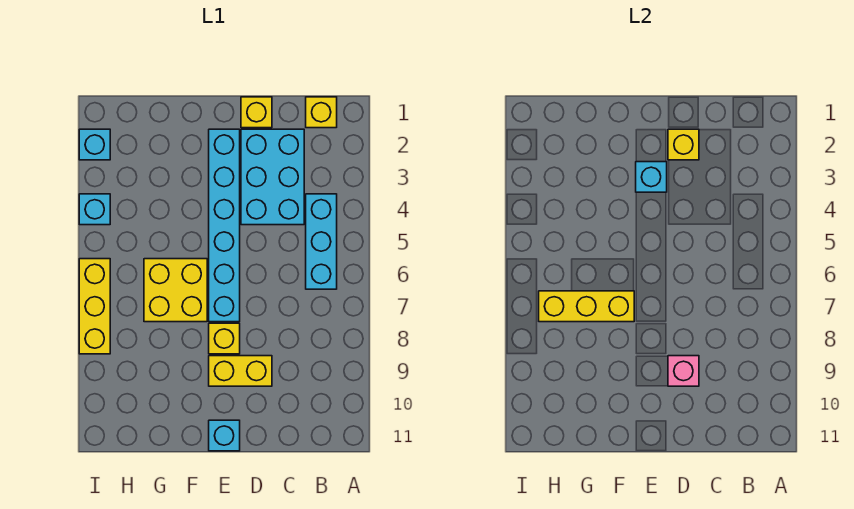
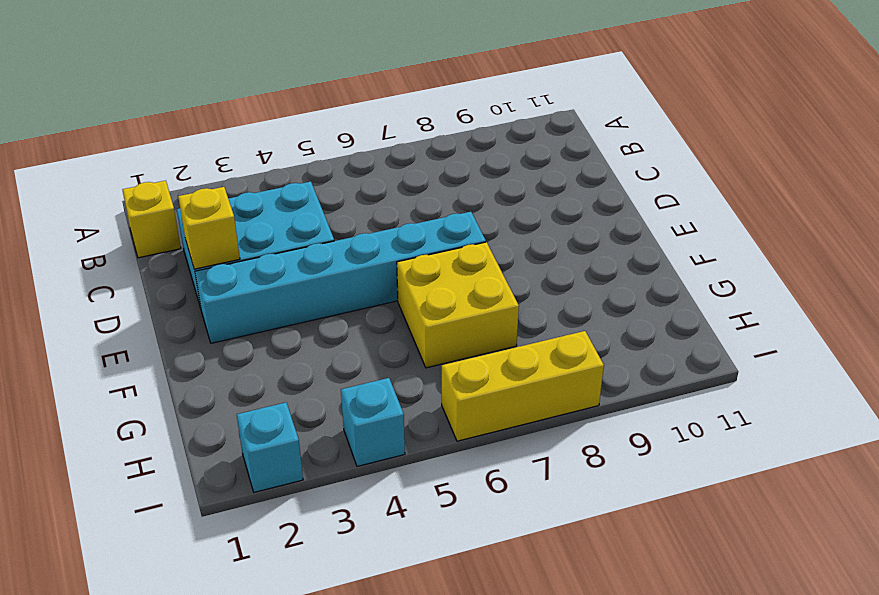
none -> cyan 1x3 brick [306,194,337,289]
none -> yellow 1x1 brick [241,97,272,128]
none -> yellow 1x2 brick [209,356,272,386]

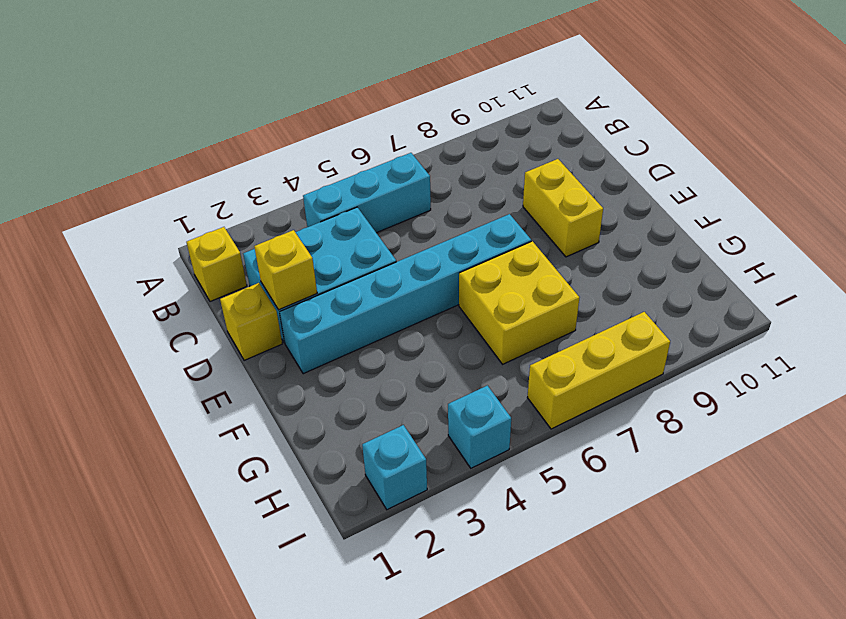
none -> yellow 1x1 brick [209,323,240,354]
none -> cyan 1x1 brick [209,420,240,451]
none -> pink 1x1 brick [668,356,699,386]

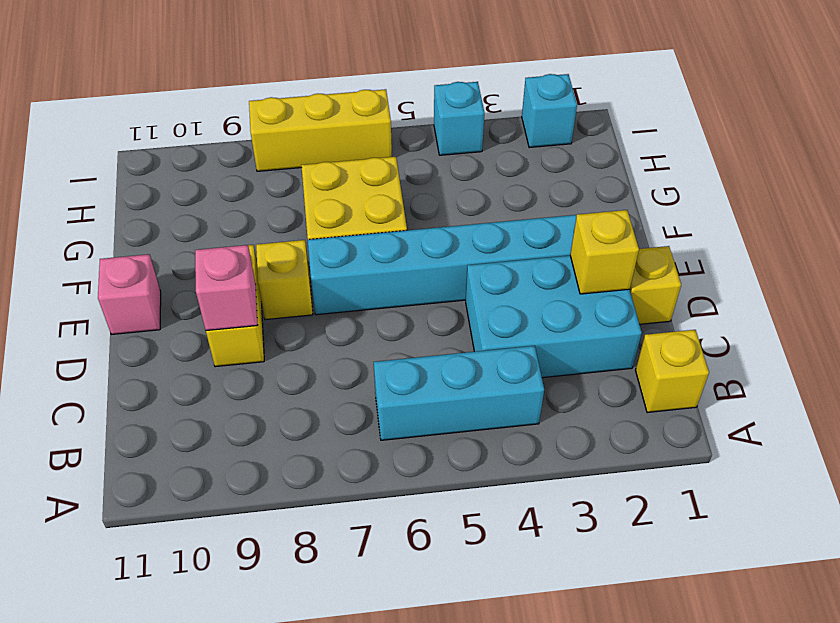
pink 1x1 brick [98,254,161,334] -> cyan 1x1 brick [209,420,240,451]
none -> cyan 1x1 brick [636,162,667,192]
none -> yellow 1x3 brick [539,291,634,322]

